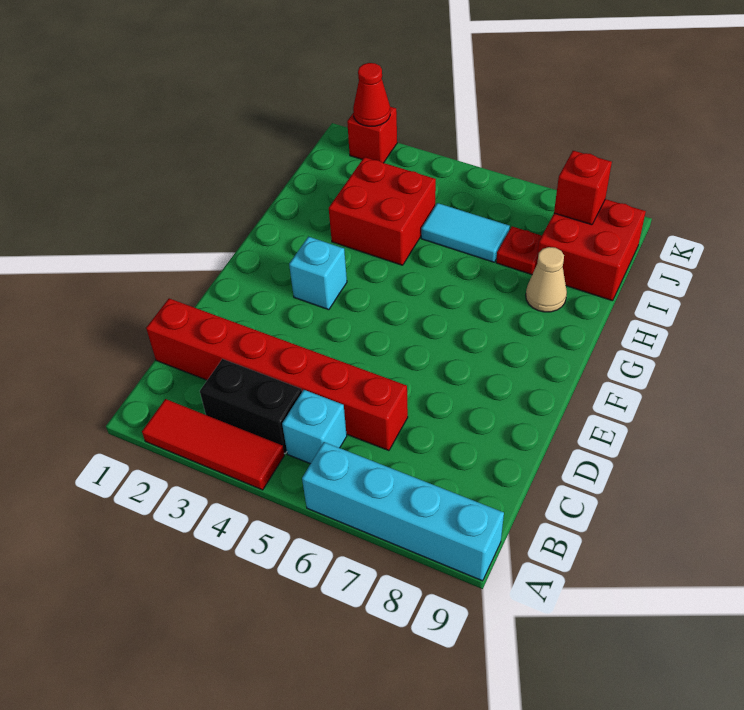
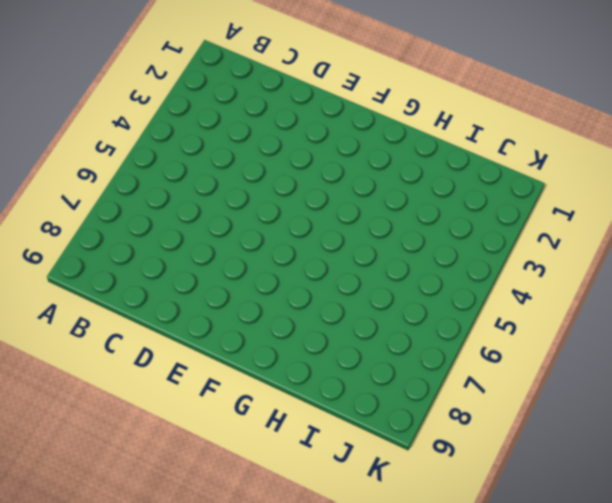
none -> red 1x3 tile [142,399,284,490]
none -> cyan 1x4 brick [302,442,504,581]
none -> black 1x2 brick [200,359,302,453]

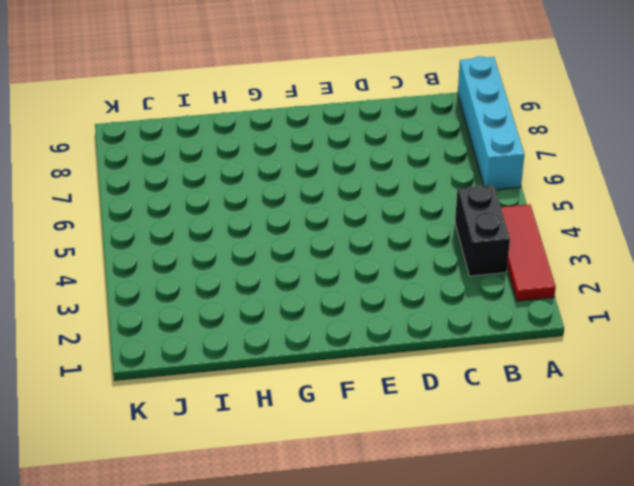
none -> cyan 1x1 brick [282,390,347,464]
none -> red 1x6 brick [146,298,408,451]
none -> cyan 1x1 brick [289,237,347,310]

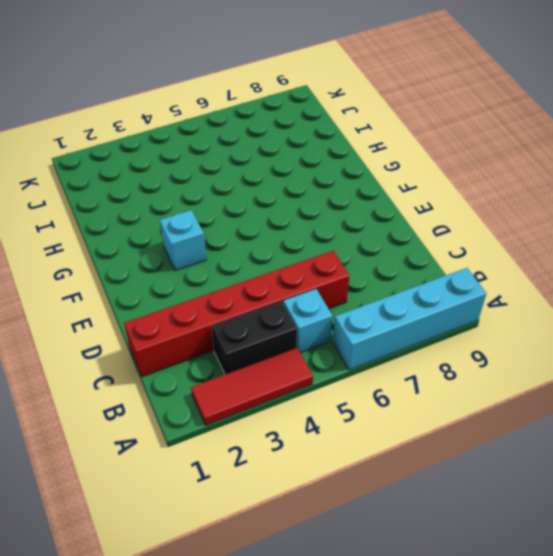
none -> red 2x2 brick [329,157,436,265]
none -> tan 1x1 cone [526,247,567,312]
none -> cyan 1x2 tile [421,203,510,262]

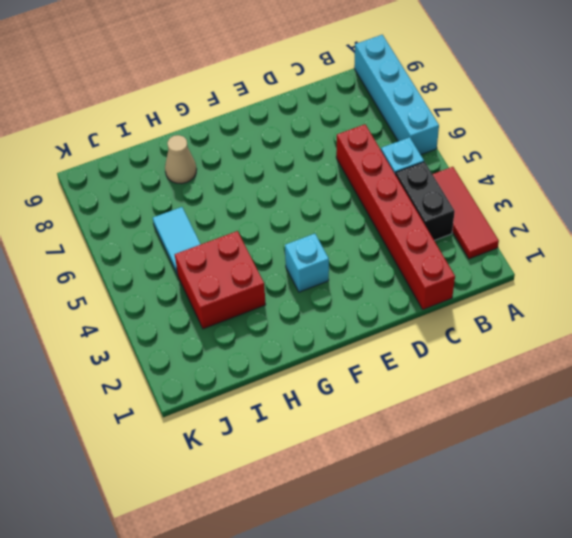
none -> red 1x1 plate [496,226,542,275]
none -> red 2x2 brick [536,199,646,301]
none -> red 1x1 brick [347,107,397,163]

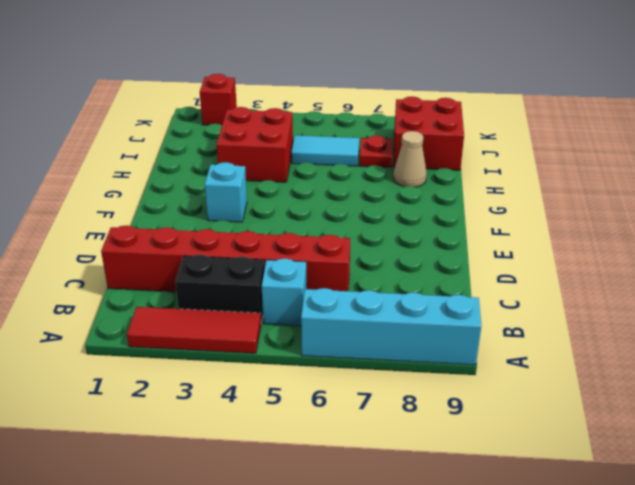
none -> red 1x1 brick [554,151,612,225]
none -> red 1x1 cone [353,63,390,126]

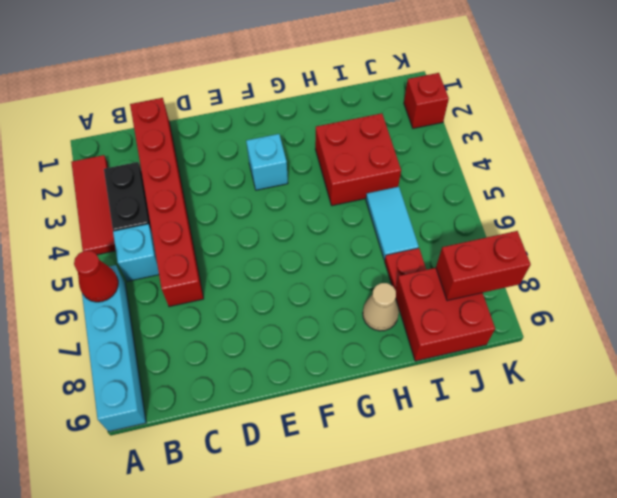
red 1x1 cone [74,251,118,302] -> red 1x1 cone moved to [353,63,390,126]
red 1x2 brick [436,231,531,301] -> red 1x1 brick [554,151,612,225]

